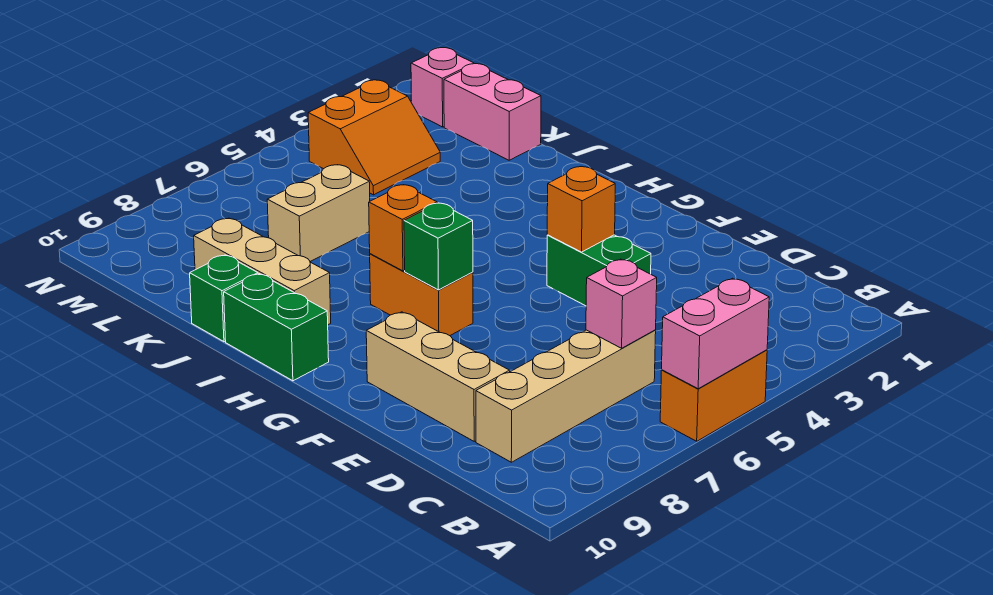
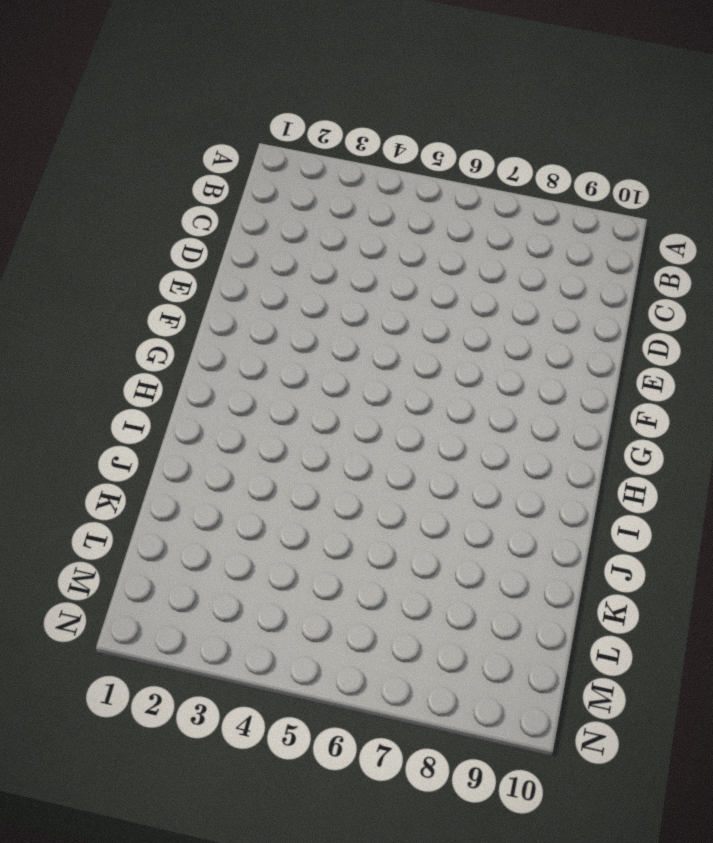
none -> orange 1x2 brick [660,350,767,441]
none -> tan 1x4 brick [476,330,656,462]
none -> tan 1x3 brick [366,312,510,441]

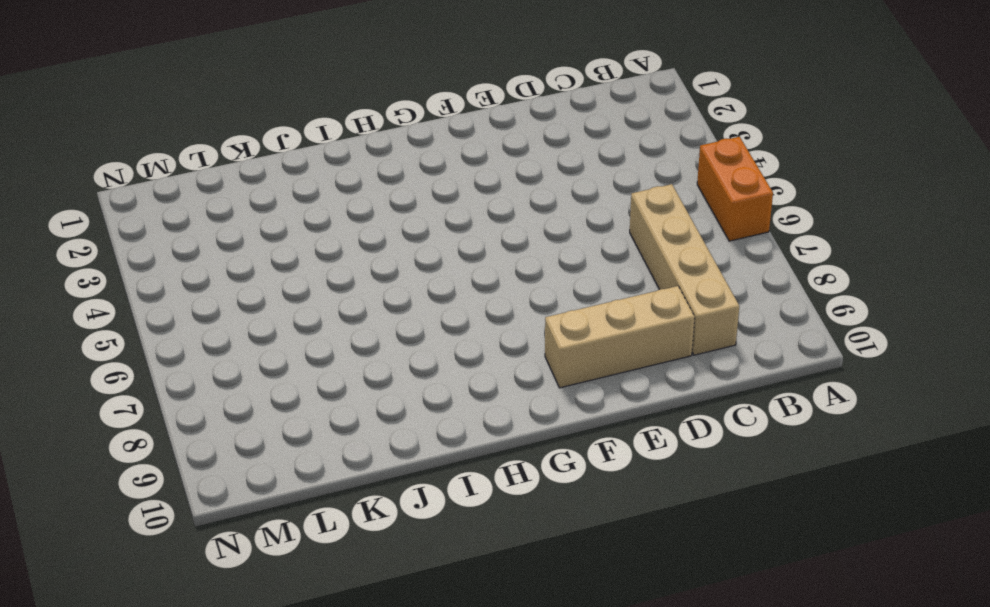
none -> green 1x2 brick [547,235,651,306]
none -> orange 1x2 brick [370,254,473,336]
none -> green 1x2 brick [224,274,329,381]

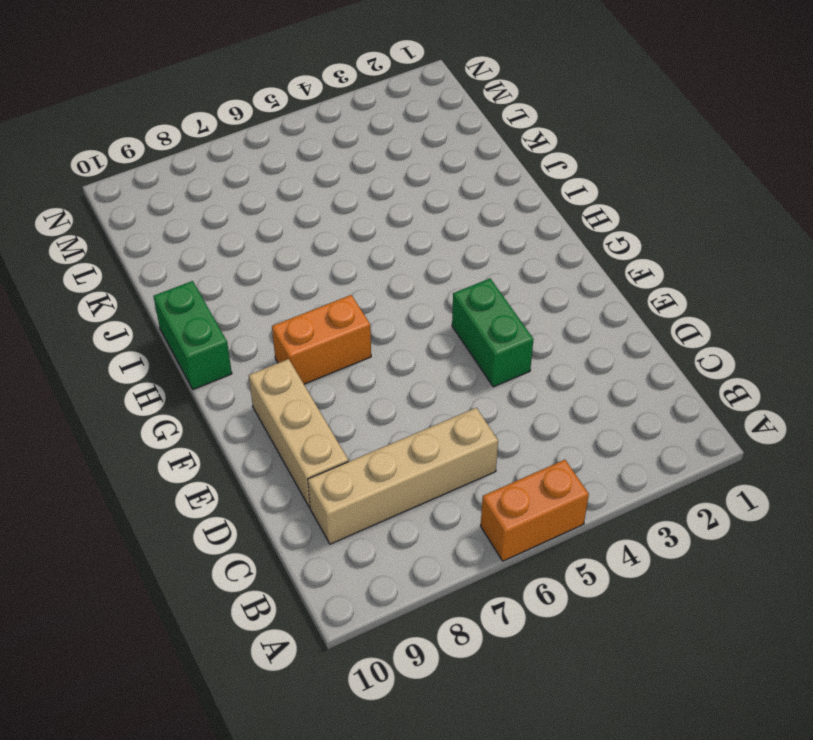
orange 1x2 brick [272,295,371,384] -> orange 1x2 brick turned to [370,254,473,336]
none -> tan 1x3 brick [194,218,331,325]
none -> green 1x1 brick [190,255,258,342]
none -> pink 1x2 brick [444,64,541,160]

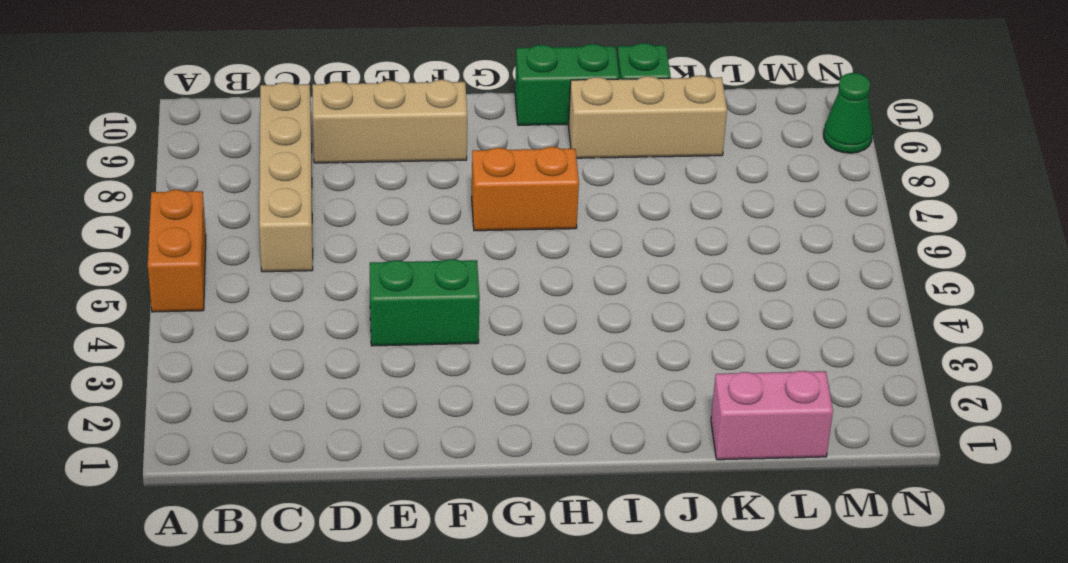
green 1x1 cone [824,73,873,153] -> none
none -> tan 1x2 brick [267,165,370,261]
none -> orange 2x2 slope [308,80,440,195]
none -> pink 1x1 brick [411,48,474,127]

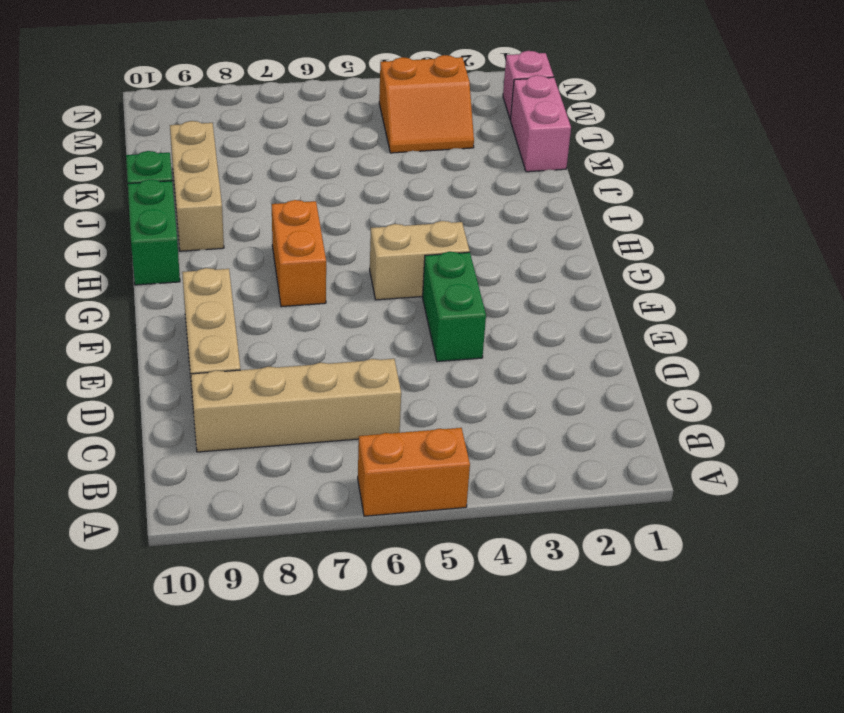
tan 1x2 brick [370,221,470,300] -> tan 1x2 brick moved to [267,165,370,261]
none -> pink 1x2 brick [662,278,769,389]
none -> pink 1x1 brick [586,259,657,348]
none -> orange 1x1 brick [547,167,615,252]

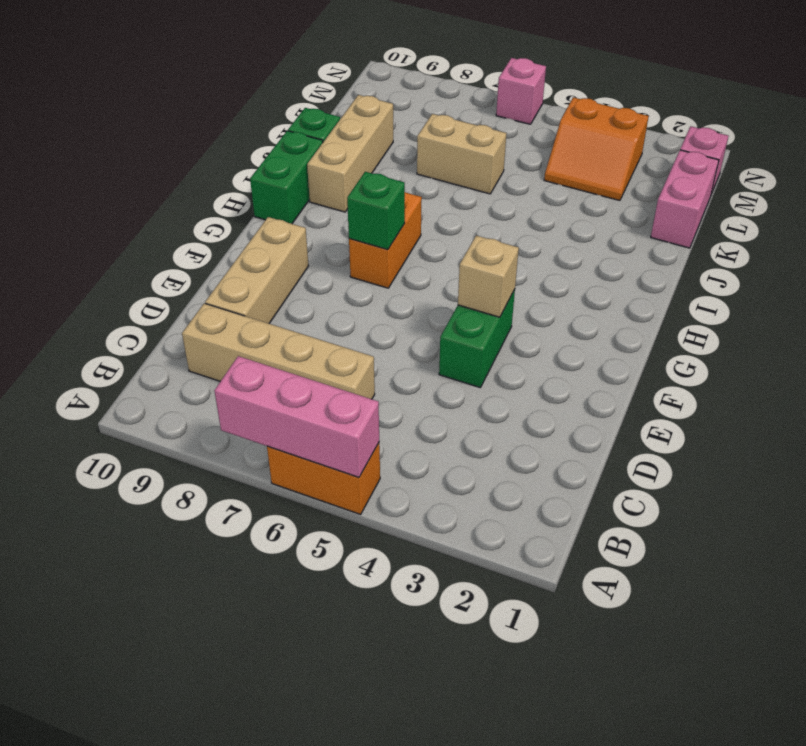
pink 1x3 brick [214,356,379,477] -> pink 1x2 brick [662,278,769,389]
tan 1x1 brick [458,235,519,317] -> orange 1x1 brick [547,167,615,252]
pink 1x1 brick [496,58,546,124] -> pink 1x1 brick moved to [586,259,657,348]
none -> orange 1x1 brick [369,185,437,271]

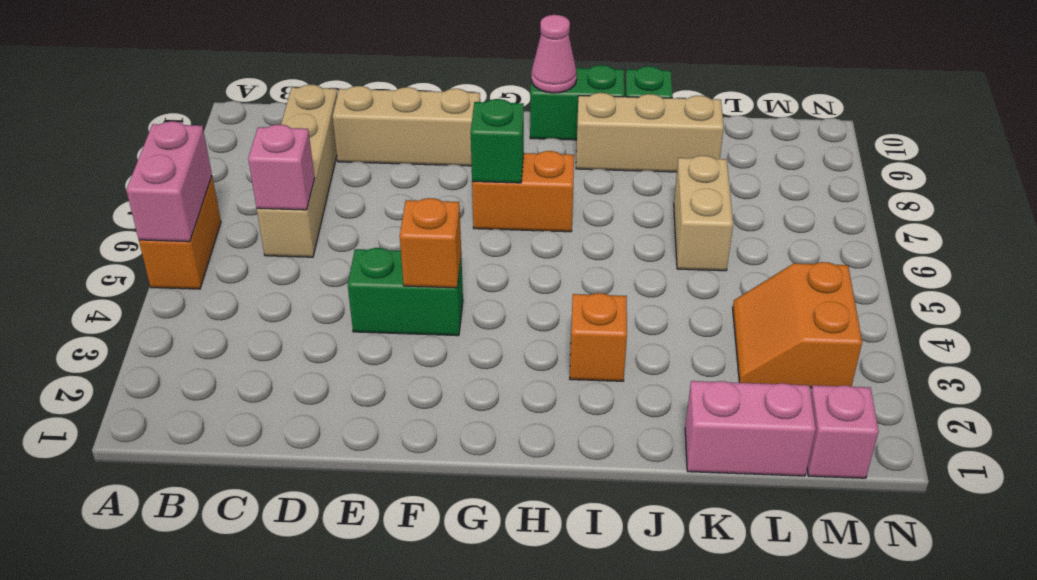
pink 1x1 cone [531,15,577,93] -> none
orange 1x1 brick [570,293,627,381] -> orange 1x1 brick moved to [369,185,437,271]

